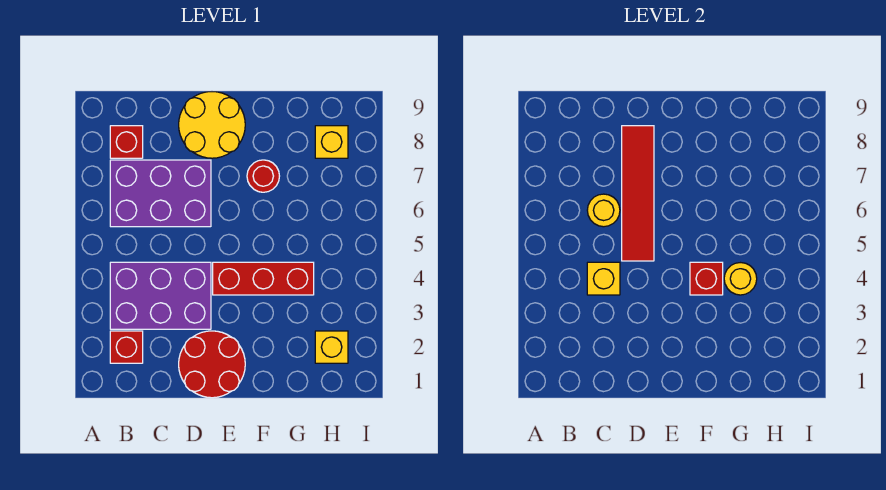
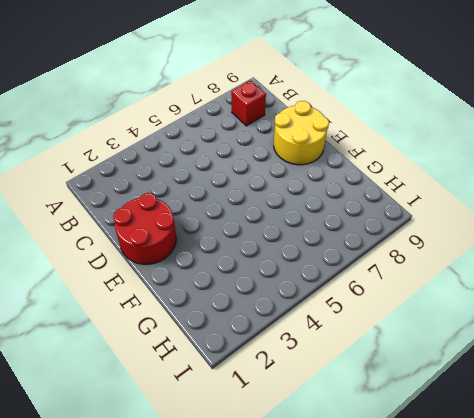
none -> red 1x1 brick [110,331,143,363]
none -> purple 2x3 brick [110,262,211,329]
none -> purple 2x3 brick [110,160,211,227]

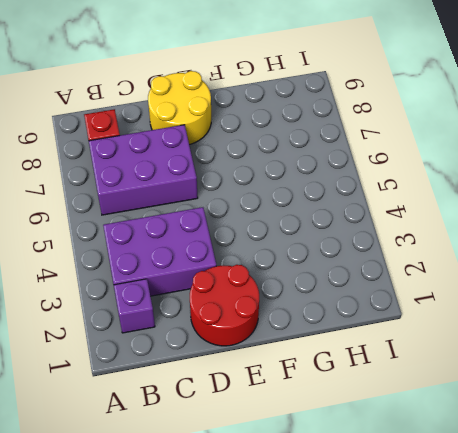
purple 1x1 brick [114,279,155,333] -> red 1x1 brick [110,331,143,363]
none -> red 1x3 brick [213,262,314,295]
none -> red 1x1 round brick [247,160,279,192]
none -> yellow 1x1 brick [315,331,348,363]

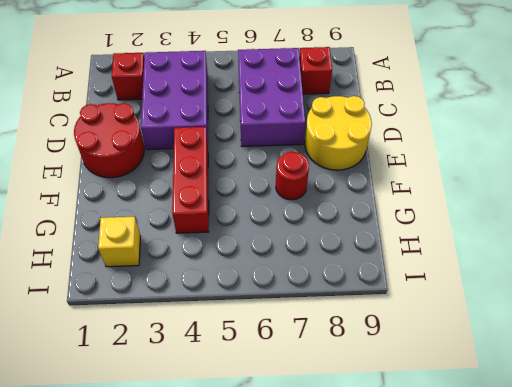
none -> yellow 1x1 brick [315,126,348,158]
none -> yellow 1x1 brick [587,262,620,295]
none -> yellow 1x1 round brick [587,194,620,227]

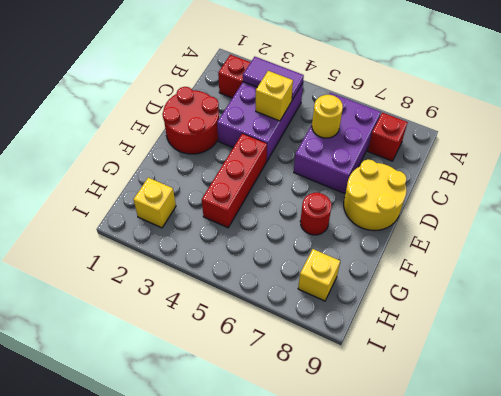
purple 1x2 tile [243,57,304,100] -> none
none -> red 1x4 tile [622,126,654,261]
none -> red 1x1 brick [690,262,723,295]
none -> yellow 1x1 round brick [724,263,757,295]

